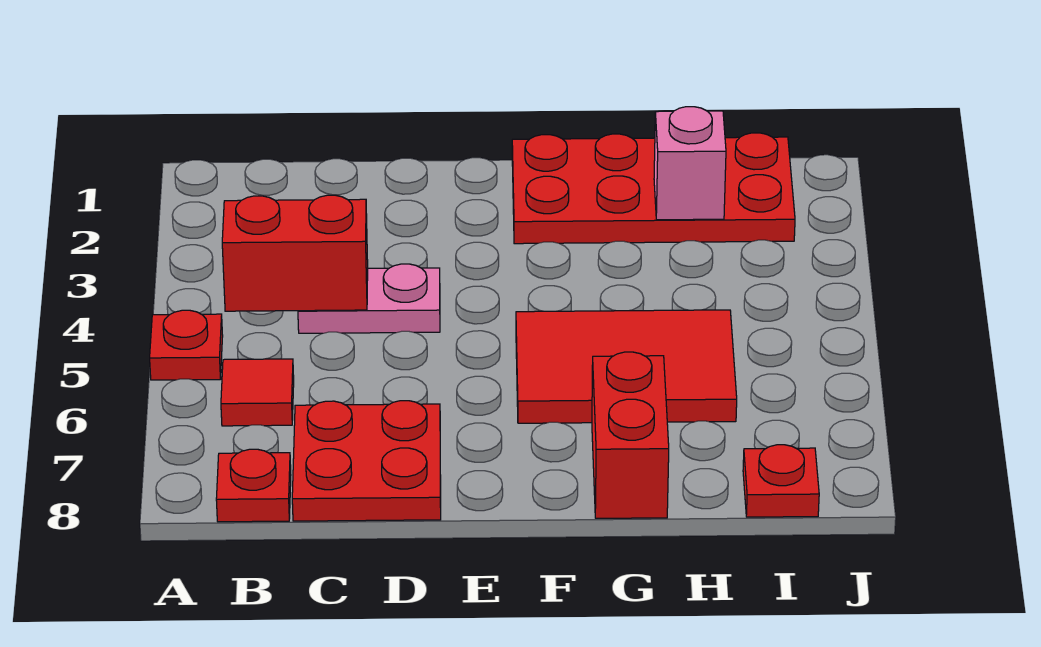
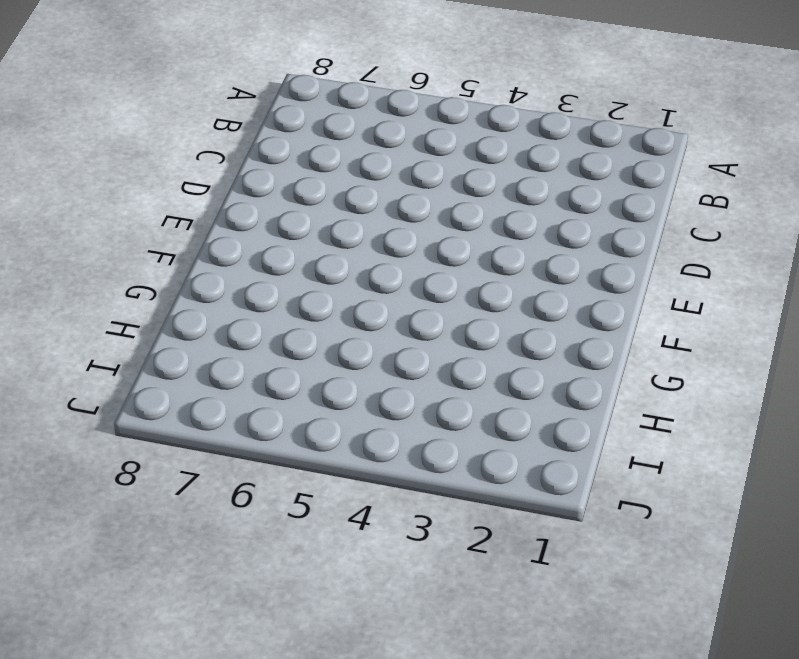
none -> red 1x1 plate [150,310,223,380]
none -> red 1x1 tile [221,359,294,426]

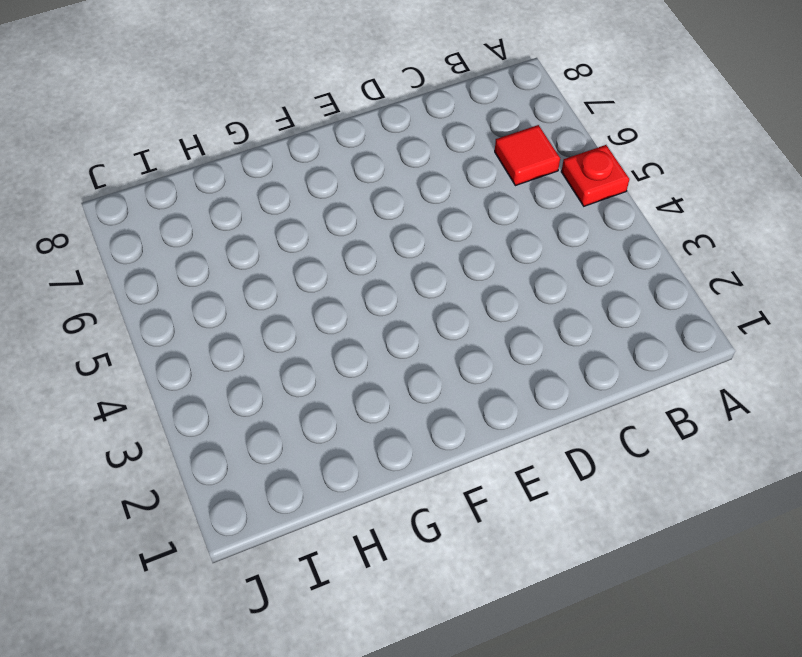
none -> red 1x1 plate [216,449,291,522]
none -> pink 1x2 plate [298,264,440,333]

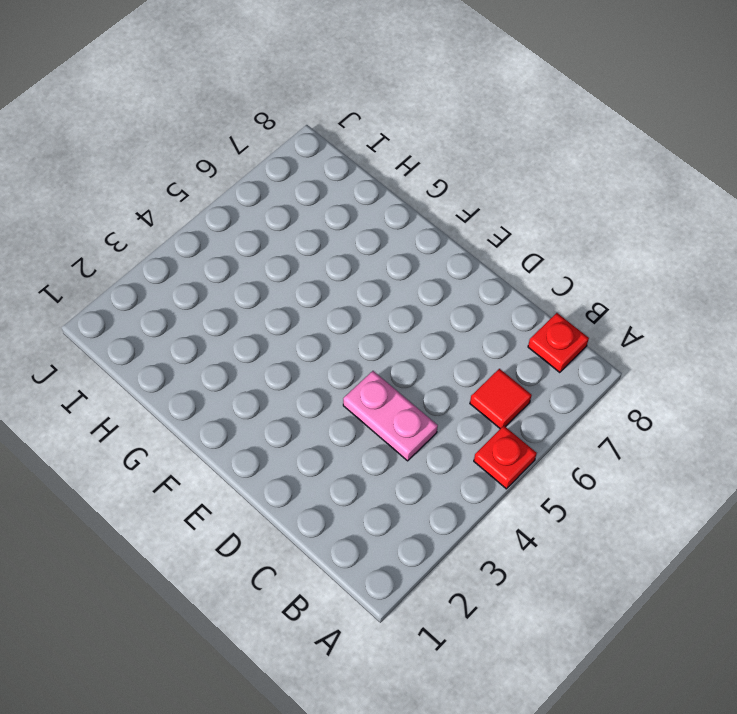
none -> red 2x2 plate [292,401,441,521]
none -> red 2x4 plate [512,133,795,244]

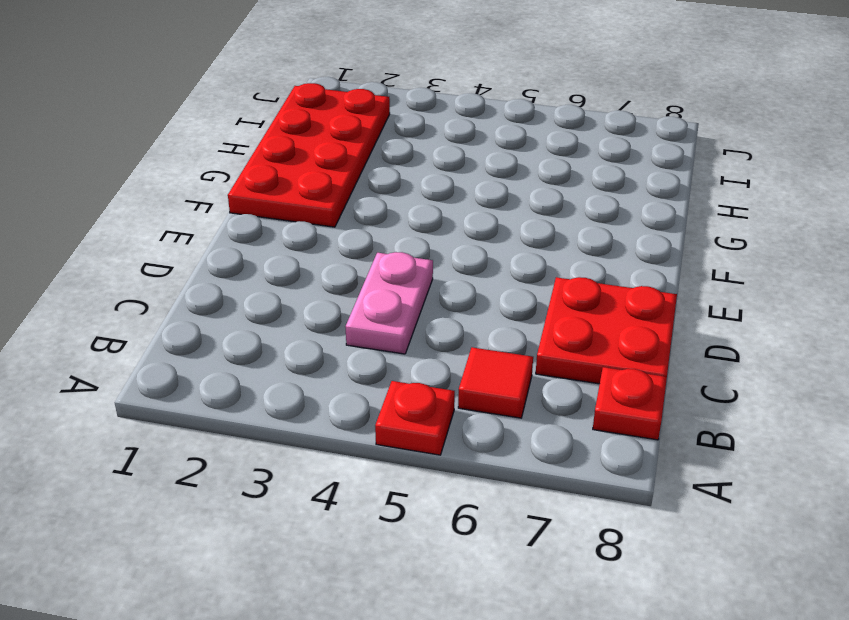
none -> red 2x3 tile [516,310,737,423]
none -> red 1x2 brick [592,352,669,518]

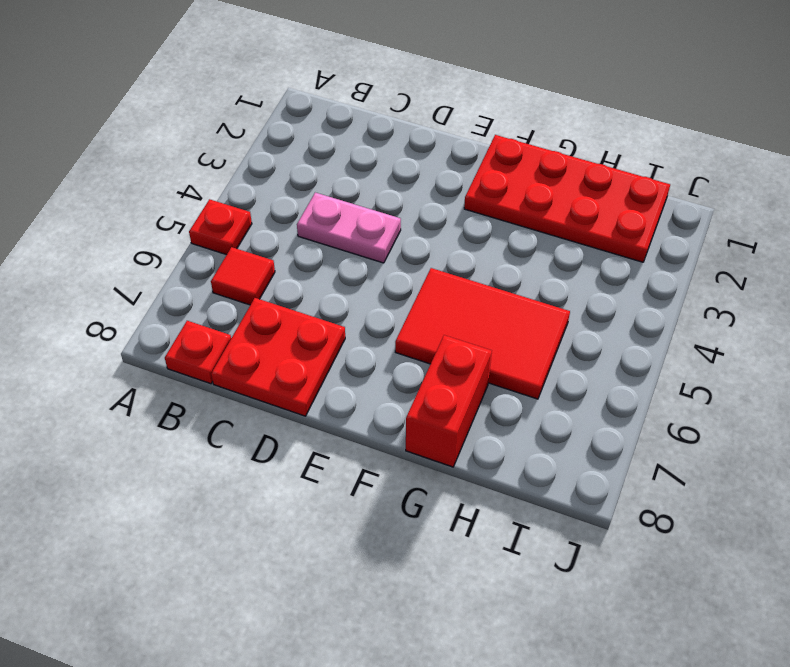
none -> red 1x1 plate [743,445,819,517]
none -> red 1x2 brick [222,195,368,311]

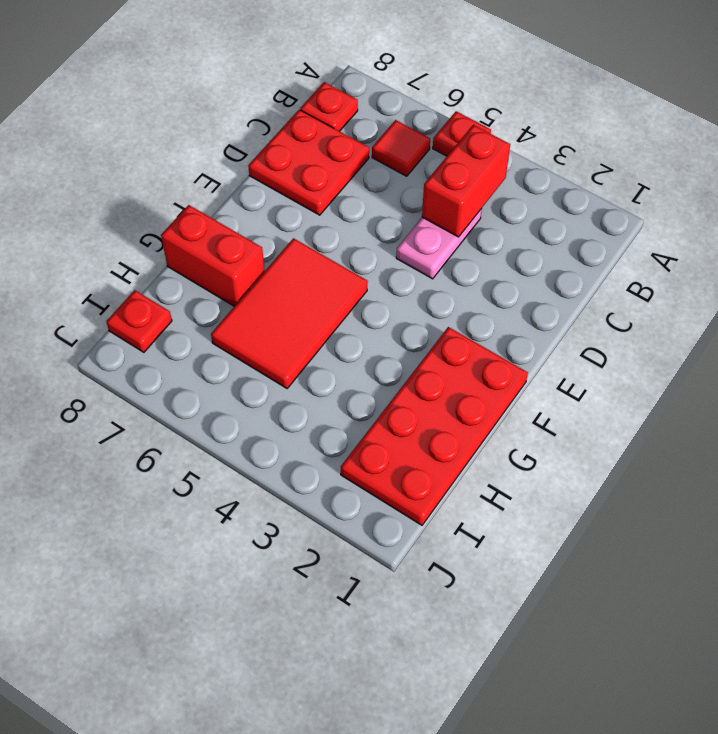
none -> pink 1x1 brick [654,107,726,220]

